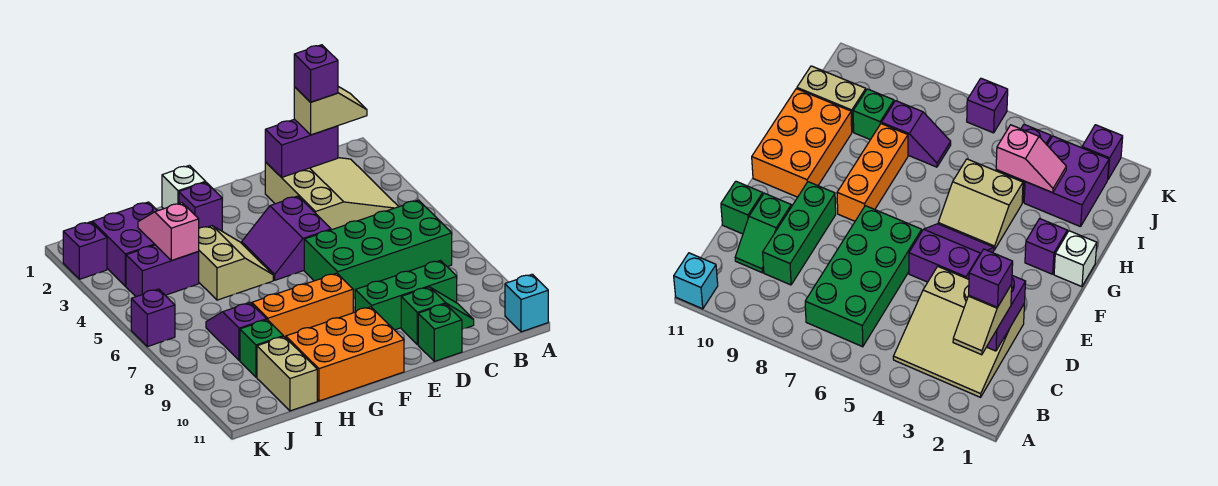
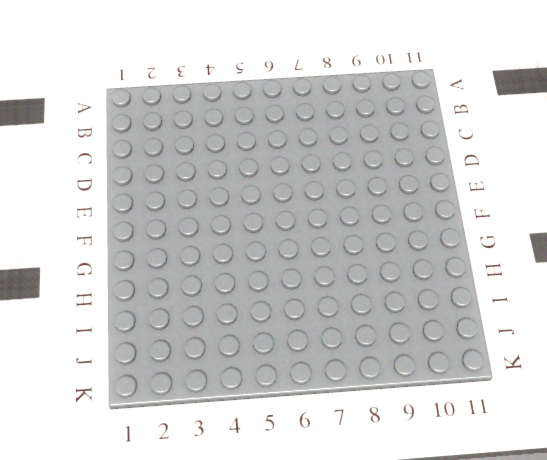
none -> cyan 1x1 brick [505,274,548,332]
none -> tan 3x3 slope [265,158,399,230]
none -> green 2x4 brick [304,200,452,299]

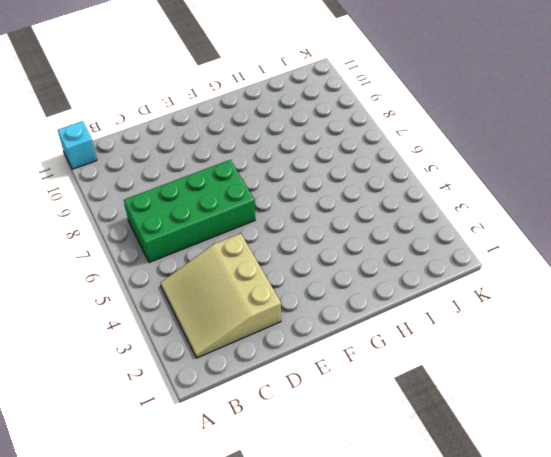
none -> green 1x3 brick [355,261,457,330]
none -> green 1x2 slope [401,287,474,345]
none -> green 1x1 brick [418,304,462,361]

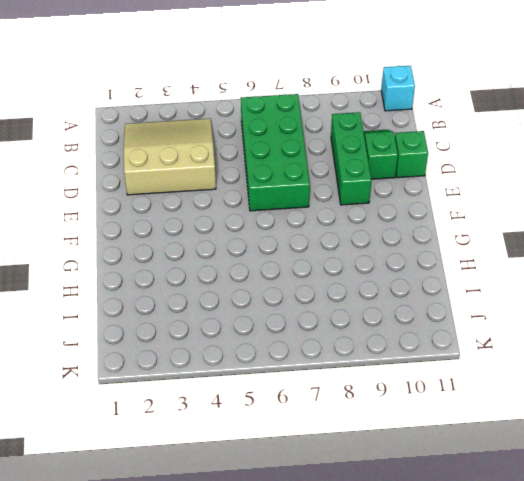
none -> purple 2x2 slope [242,196,331,280]
none -> orange 1x3 brick [252,273,353,338]
none -> orange 2x3 brick [286,307,404,401]

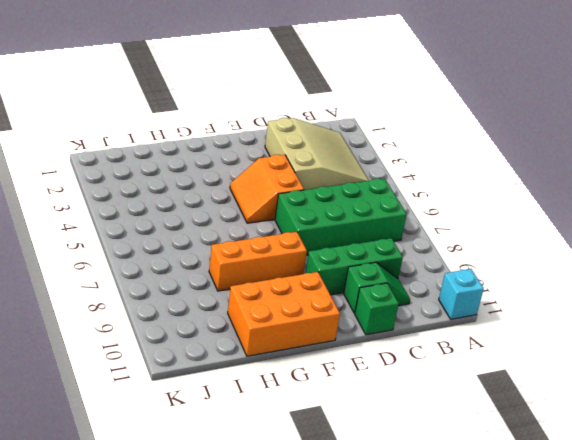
orange 2x2 slope [230,155,304,223] -> purple 2x2 slope [242,196,331,280]
none -> white 1x1 brick [162,165,206,209]
none -> purple 1x1 brick [179,182,222,231]
none -> tan 2x2 slope [198,226,273,300]

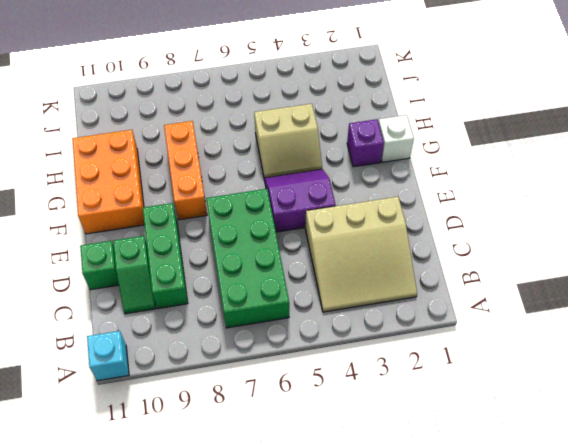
none -> purple 2x2 brick [92,202,157,286]
none -> purple 1x2 brick [126,245,199,297]
none -> purple 1x2 slope [206,303,267,360]

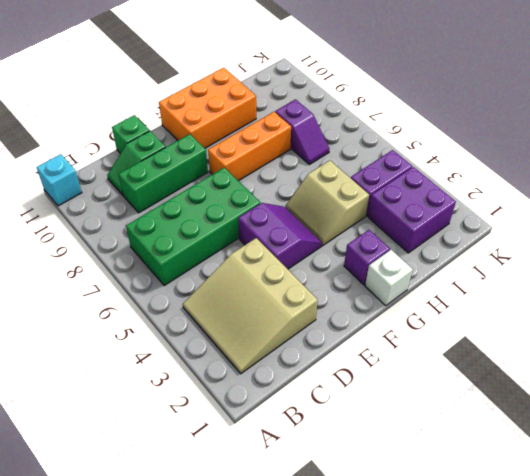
none -> green 1x1 brick [240,320,284,377]
none -> tan 1x2 brick [257,337,317,411]
none -> purple 1x1 brick [63,222,107,279]

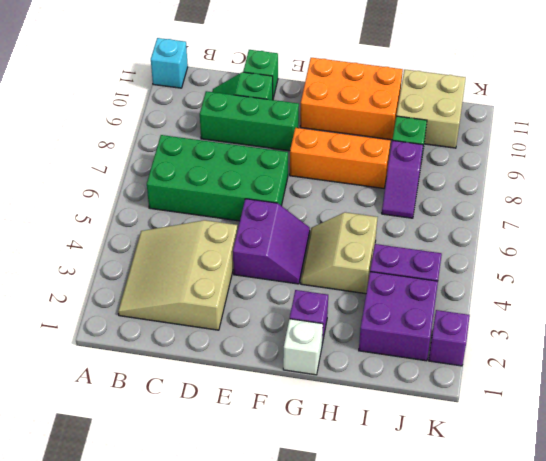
tan 2x2 brick [396,70,466,148] -> tan 1x2 brick [257,337,317,411]
none -> purple 1x1 brick [131,289,175,347]
none -> purple 1x2 brick [265,119,338,177]
none -> pink 1x2 slope [138,203,199,261]

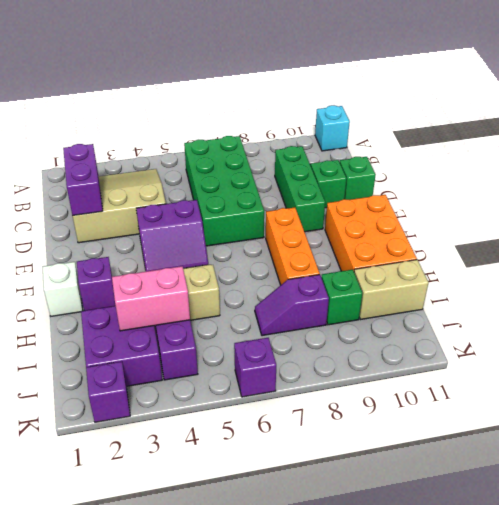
pink 1x2 brick [112,266,190,331] -> pink 1x2 slope [138,203,199,261]
none -> tan 1x2 slope [294,87,367,135]
none -> purple 1x1 brick [294,45,338,102]

